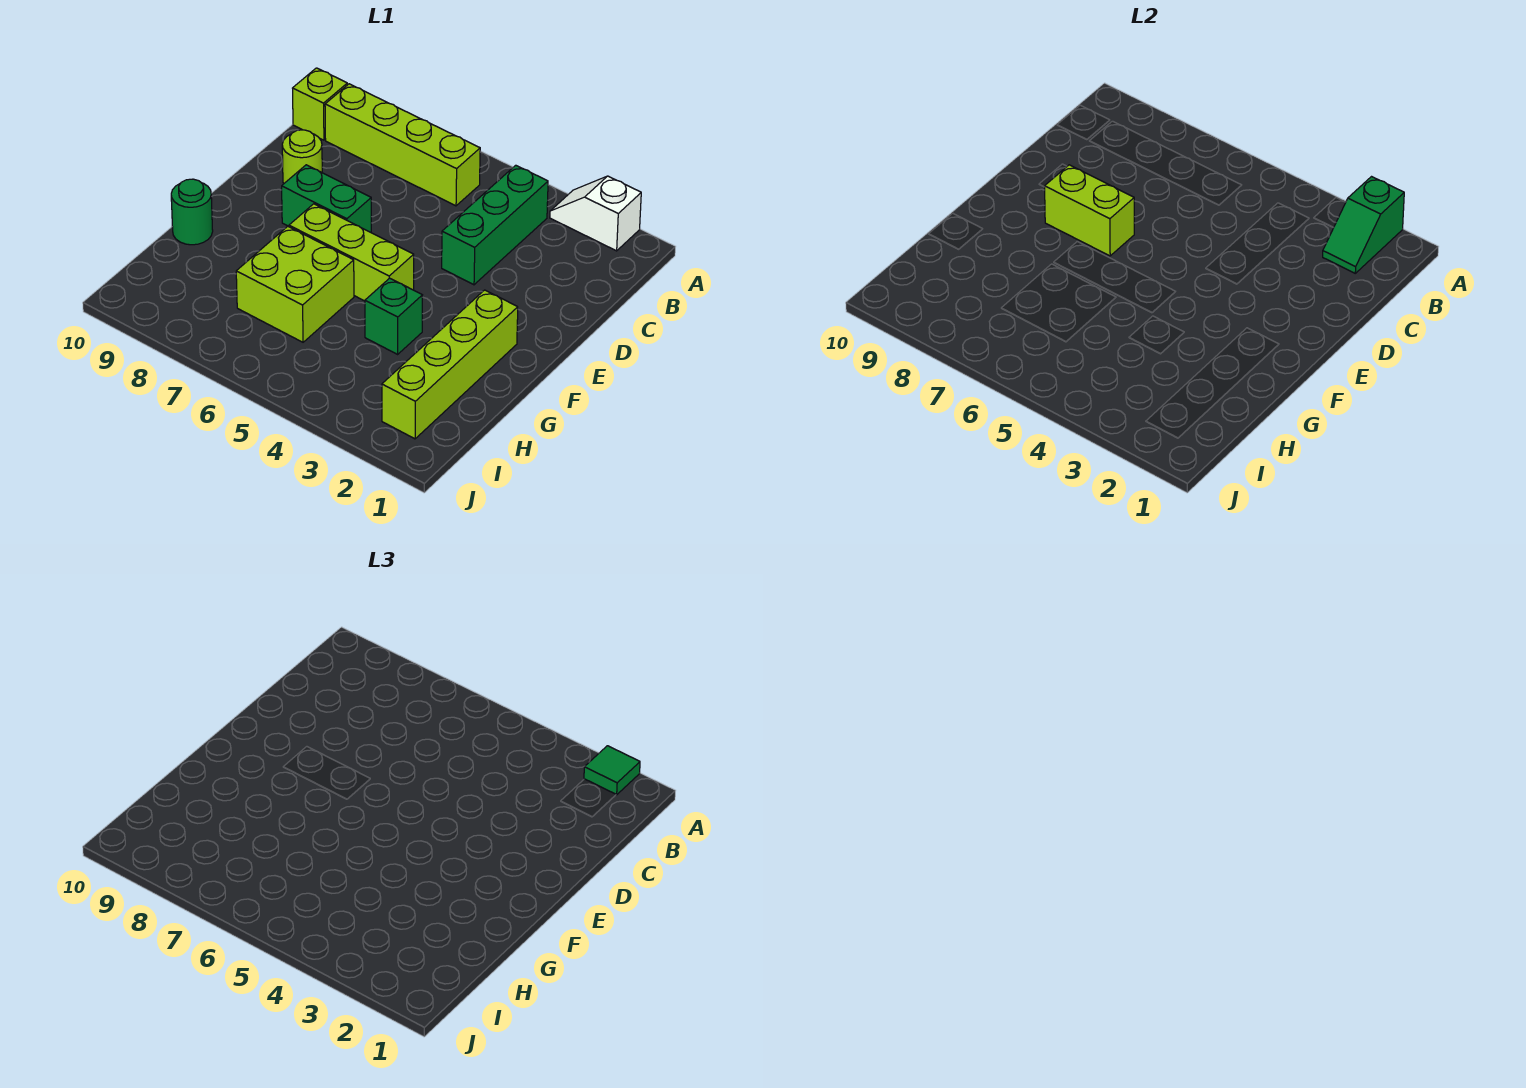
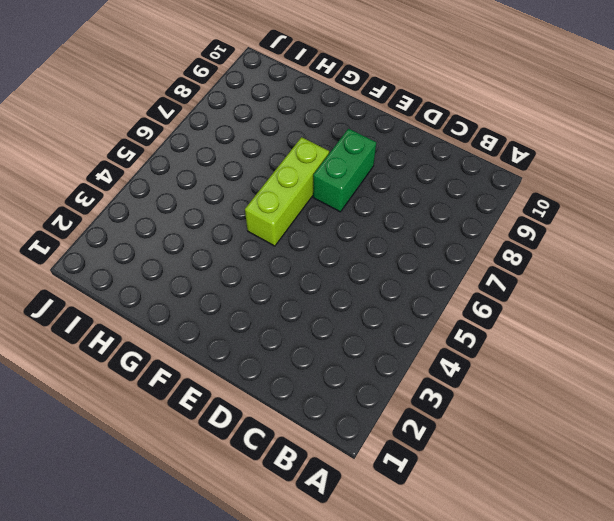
none -> white 1x2 slope [550,176,641,251]
none -> green 1x3 brick [442,165,548,285]
none -> lime 1x4 brick [325,84,480,206]

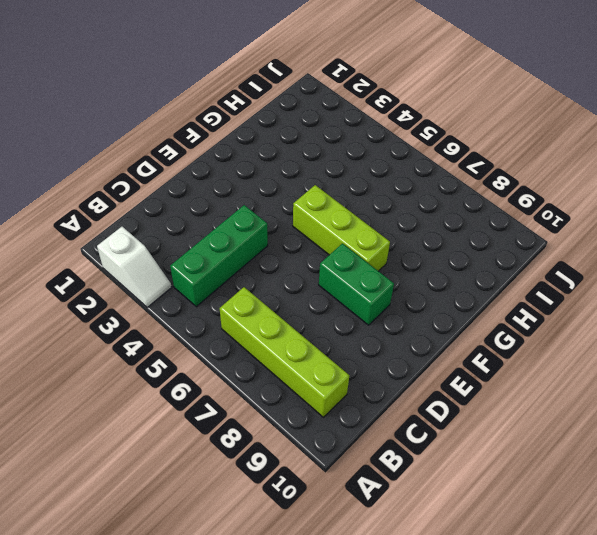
none -> lime 1x1 brick [293,68,347,140]
none -> lime 1x1 round brick [282,130,322,184]
none -> lime 1x4 brick [382,290,518,439]

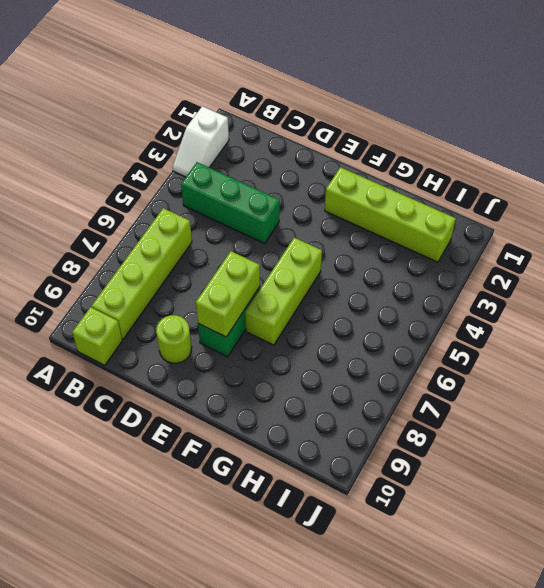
none -> green 1x1 brick [365,278,422,354]
none -> lime 2x2 brick [236,226,354,342]
none -> green 1x1 round brick [171,179,213,245]

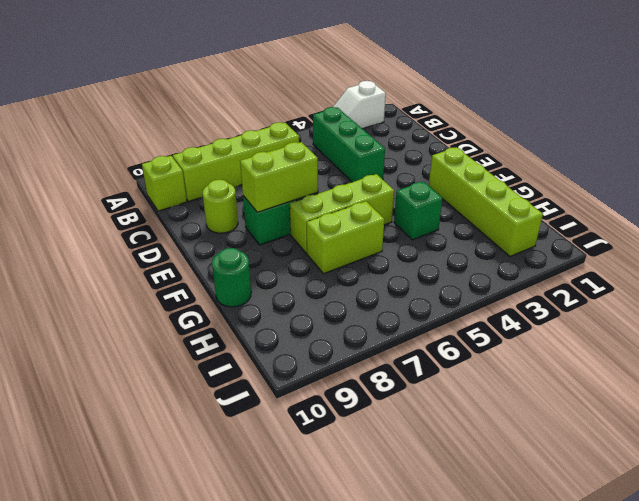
lime 1x2 brick [307,201,384,274] -> lime 2x2 brick [236,226,354,342]
none -> green 1x2 slope [1323,177,1404,273]
none -> green 1x1 tile [584,746,640,795]

